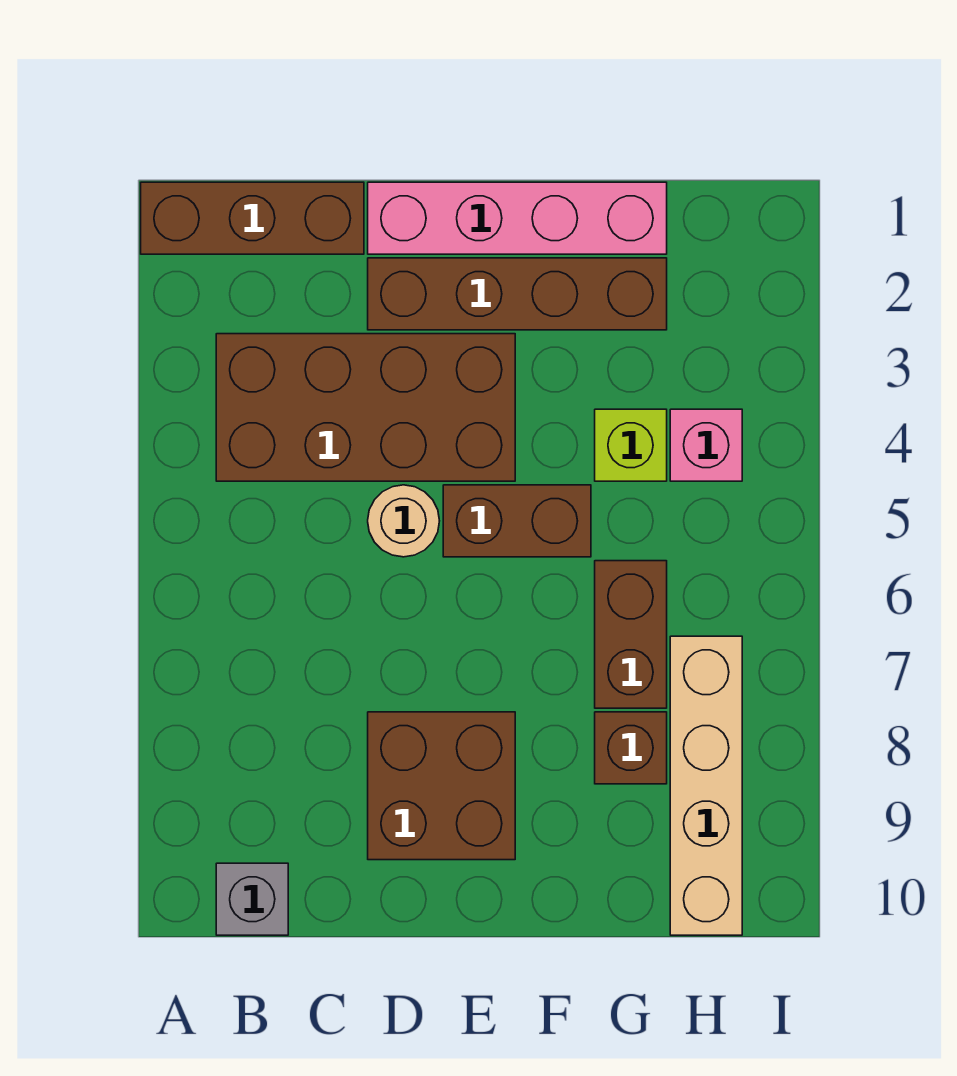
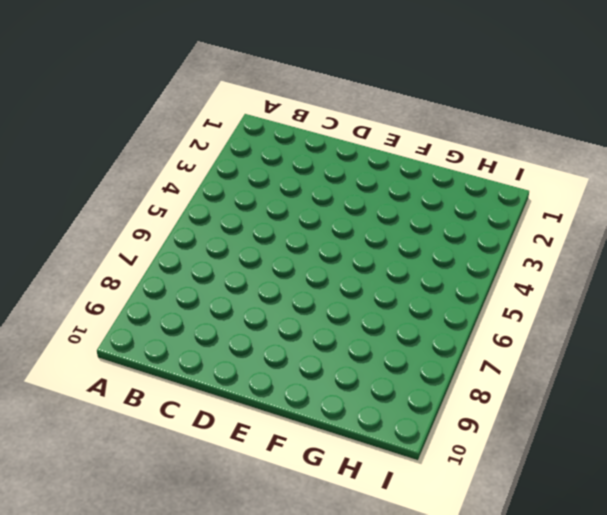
none -> brown 1x3 brick [141,182,364,254]
none -> brown 2x4 brick [216,334,515,481]
none -> grey 1x1 brick [216,863,288,935]

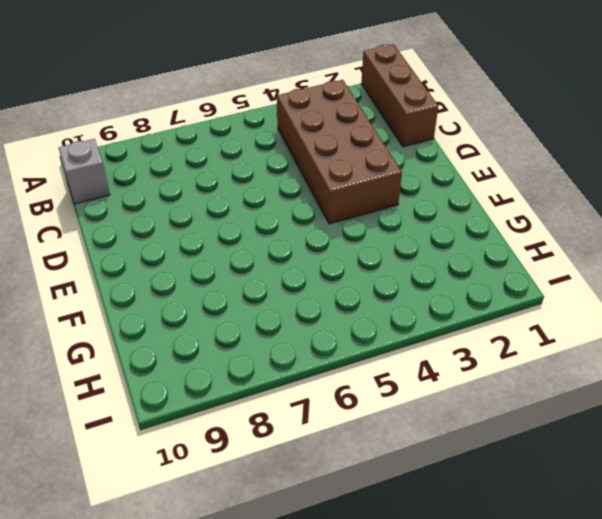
none -> pink 1x4 brick [368,182,667,254]
none -> brown 1x4 brick [368,258,667,330]
none -> tan 1x1 round brick [368,485,439,557]

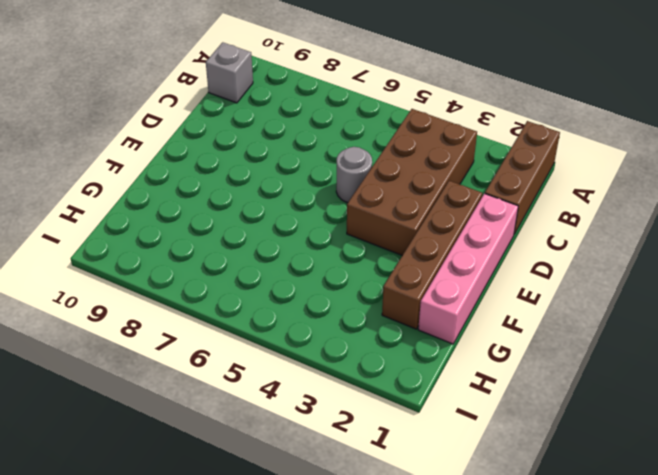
grey 1x1 round brick [336,147,372,203] -> tan 1x1 round brick [368,485,439,557]
none -> brown 2x2 brick [368,712,515,860]
none -> brown 1x2 brick [443,485,591,557]
none -> lime 1x1 brick [595,409,667,481]

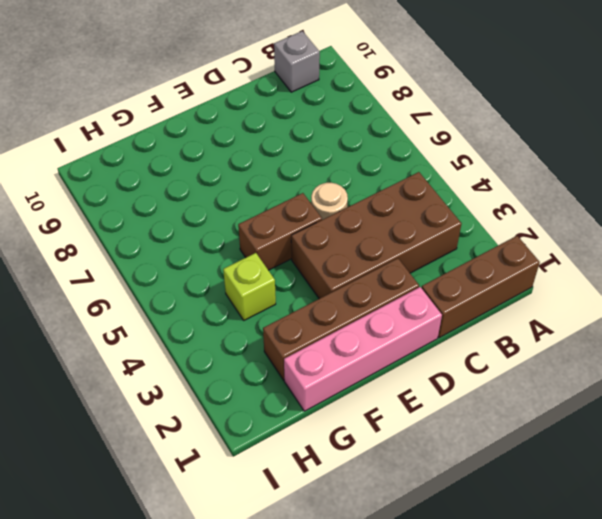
none -> brown 2x2 brick [368,712,515,860]
none -> brown 1x2 brick [595,561,667,708]
none -> brown 1x1 brick [595,712,667,784]

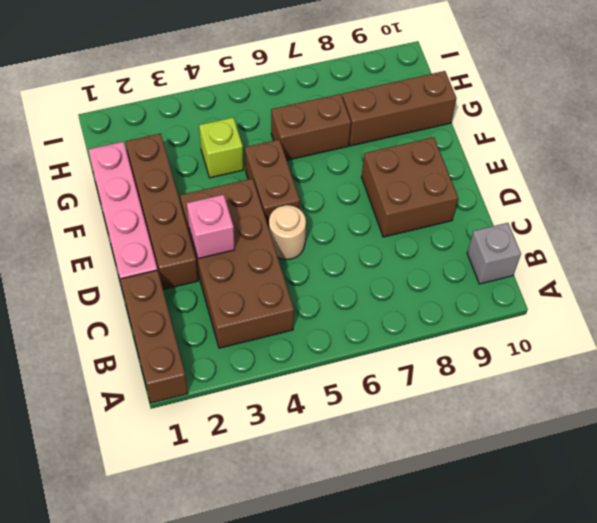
pink 1x1 brick [187,195,235,259] -> pink 1x1 brick moved to [670,409,742,481]
brown 1x3 brick [342,71,456,146] -> brown 1x1 brick [595,712,667,784]
none -> tan 1x4 brick [670,636,742,935]

